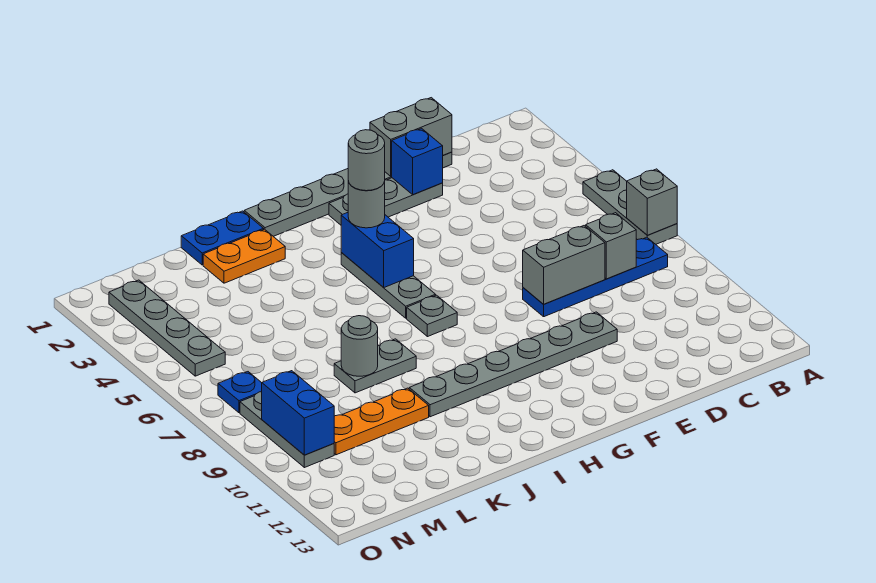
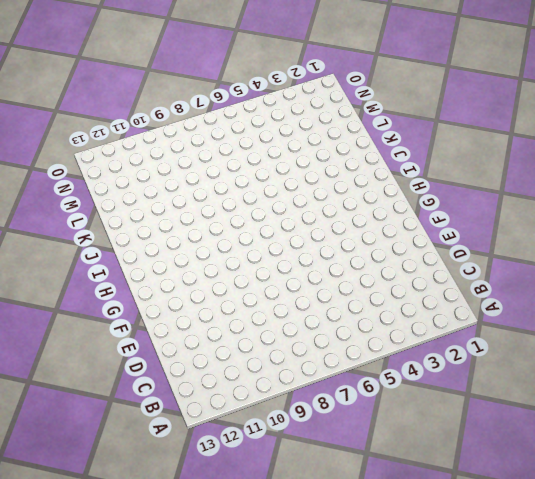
none -> grey 1x3 plate [583,170,677,244]
none -> blue 1x4 plate [523,237,668,317]
none -> grey 1x6 plate [244,152,452,236]

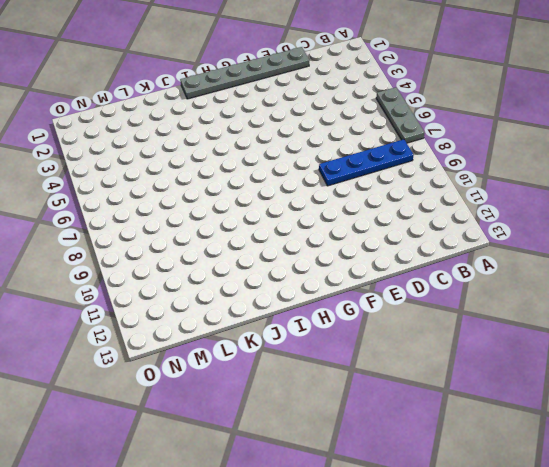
none -> grey 1x3 plate [329,178,443,225]
none -> grey 1x6 plate [409,312,617,417]
none -> grey 1x3 plate [341,253,436,318]

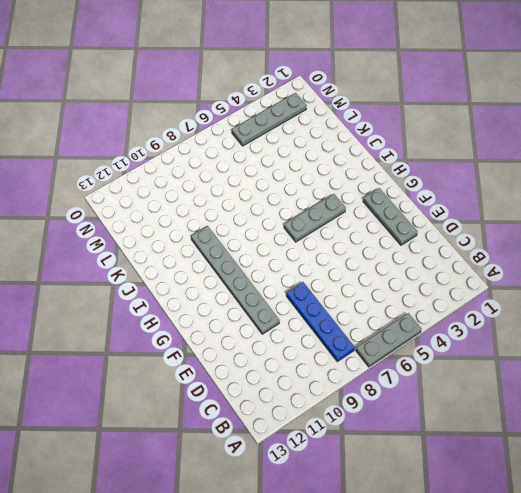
none -> grey 1x6 plate [244,152,452,236]
none -> grey 1x1 plate [407,295,457,337]
none -> blue 1x2 plate [181,211,264,265]

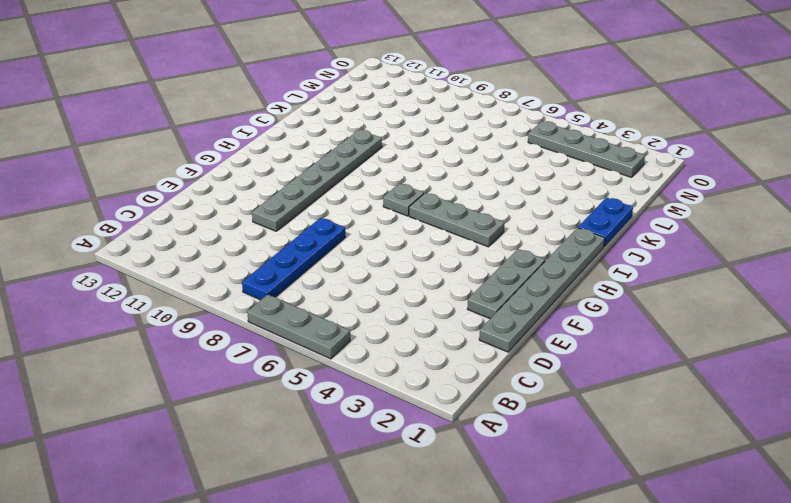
none -> orange 1x2 plate [203,229,285,283]
none -> grey 1x2 plate [334,339,416,393]
none -> orange 1x3 plate [334,388,429,455]

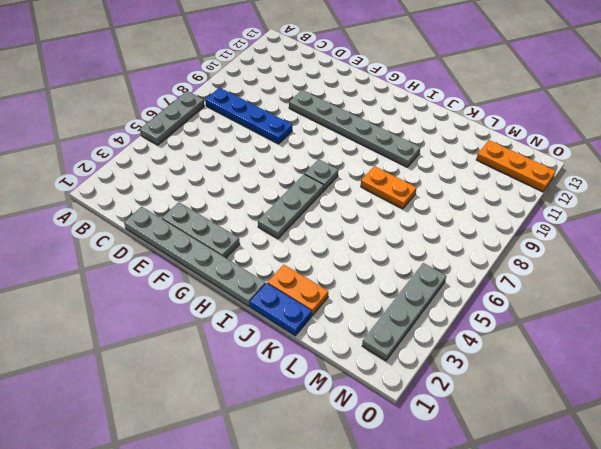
orange 1x2 plate [361,166,417,209] -> grey 1x2 plate [334,339,416,393]
orange 1x3 plate [476,140,556,192] -> orange 1x3 plate moved to [334,388,429,455]
none -> blue 1x1 plate [218,372,262,413]
none -> grey 1x3 plate [240,392,334,468]
none -> grey 1x1 brick [627,169,677,235]

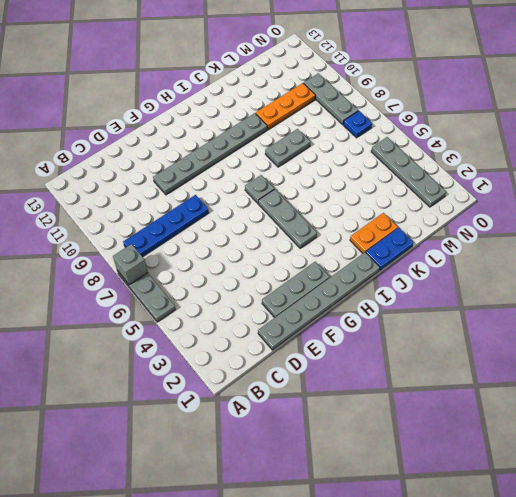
none -> grey 1x1 brick [586,213,636,279]
none -> grey 1x2 brick [370,98,452,176]
none -> grey 1x2 brick [523,226,605,304]

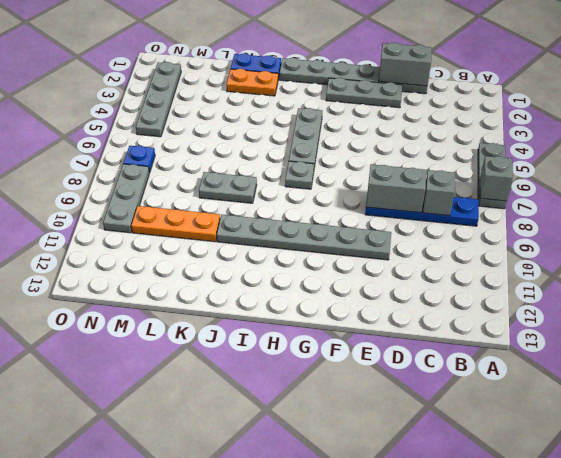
none -> blue 1x1 brick [391,128,443,194]
none -> blue 1x2 brick [341,213,414,287]
none -> grey 1x1 round brick [341,316,378,376]

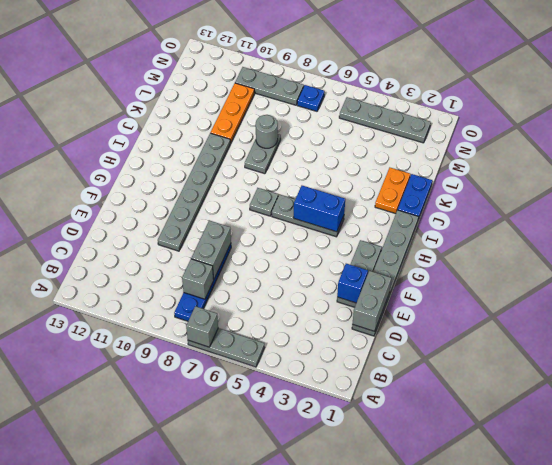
none -> blue 1x2 brick [262,371,334,455]
none -> grey 1x1 round brick [348,181,385,228]
none -> grey 1x1 round brick [348,130,385,191]

